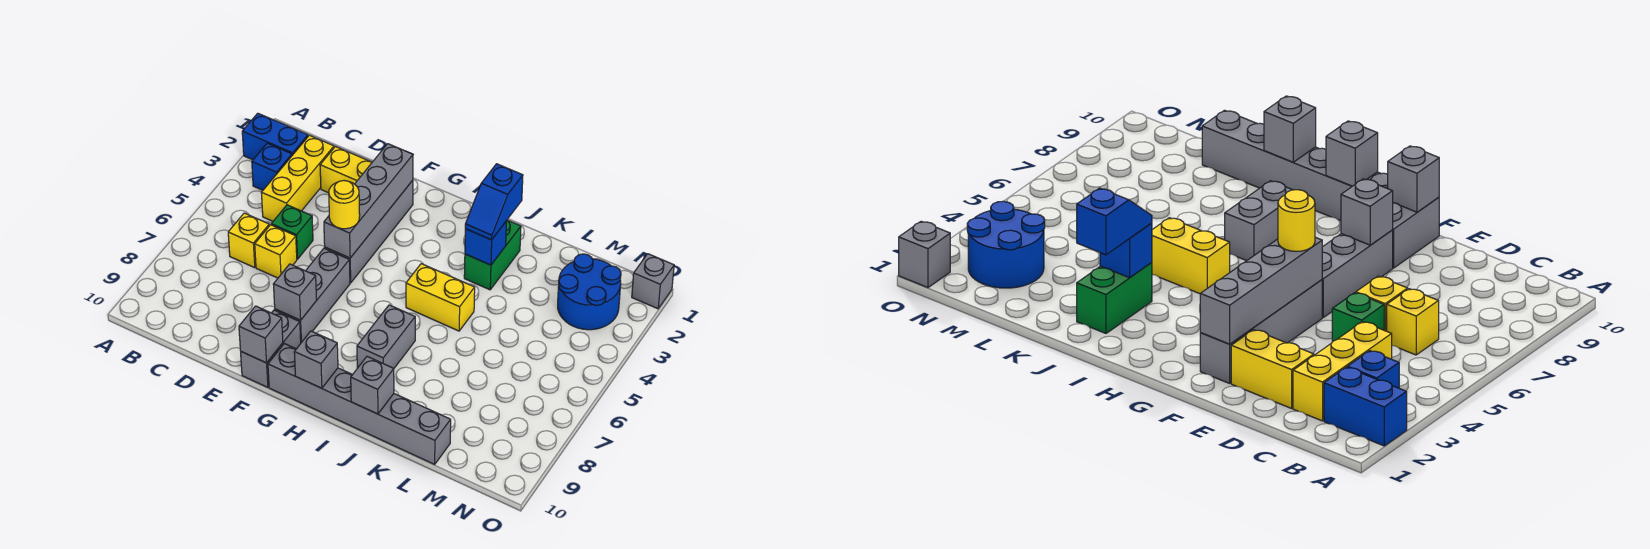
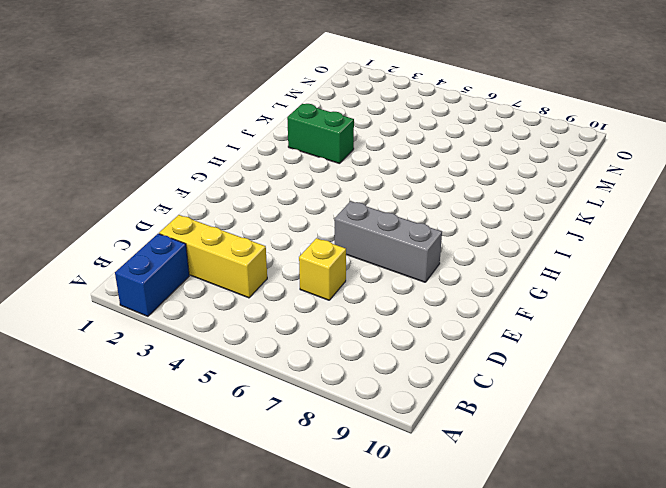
none -> blue 1x1 brick [252,143,292,190]
none -> yellow 1x1 brick [228,213,269,268]
none -> yellow 1x2 brick [320,147,372,193]

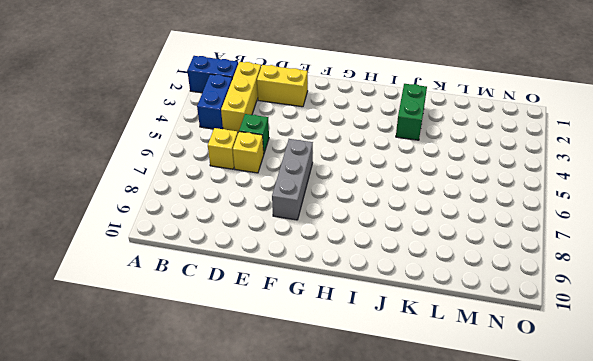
blue 1x2 brick [197,74,232,129] -> blue 1x1 brick [252,143,292,190]
none -> grey 1x4 brick [325,180,413,283]
none -> grey 1x2 brick [241,310,301,387]
none -> grey 1x6 brick [268,344,451,464]

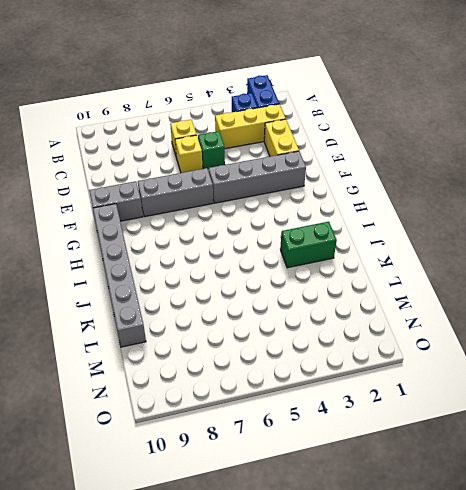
none -> yellow 1x2 brick [406,264,475,331]
none -> grey 1x2 brick [357,305,415,369]
none -> blue 2x2 round brick [558,254,621,330]

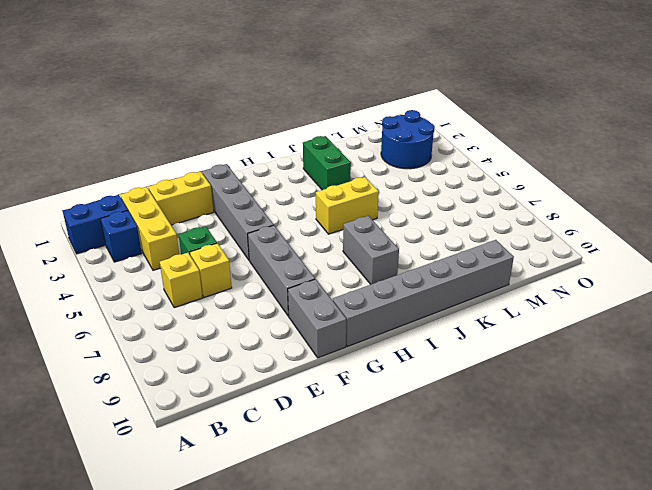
none -> grey 1x1 brick [632,254,674,309]
none -> grey 1x4 brick [324,144,413,258]
none -> grey 1x1 brick [273,264,317,320]

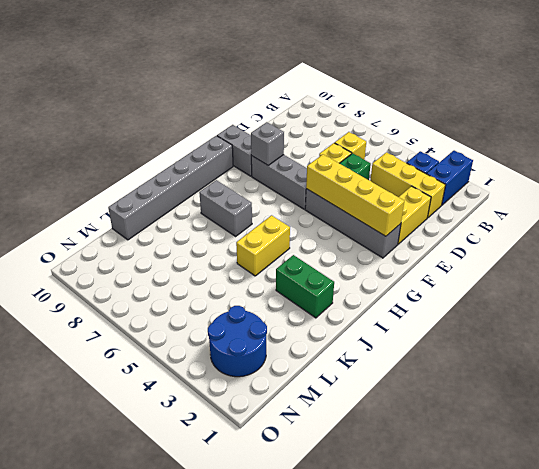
yellow 1x4 brick [306,154,404,236] -> grey 1x4 brick [324,144,413,258]
none -> grey 1x1 brick [632,254,674,309]
none -> grey 1x1 brick [239,306,283,363]
none -> grey 1x1 brick [294,331,338,388]

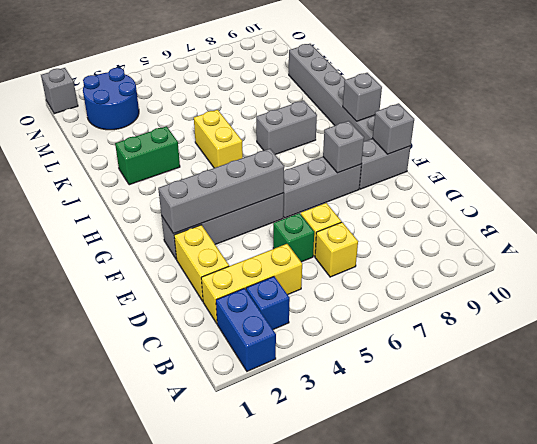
none -> blue 1x1 brick [465,222,506,265]
none -> grey 1x1 brick [351,357,394,414]
none -> yellow 1x1 round brick [329,181,360,229]

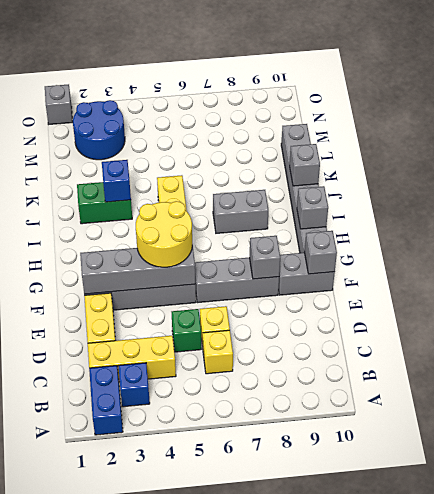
yellow 2x2 round brick [136,201,192,267] -> yellow 1x1 round brick [329,181,360,229]
none -> blue 1x2 slope [465,164,523,240]

